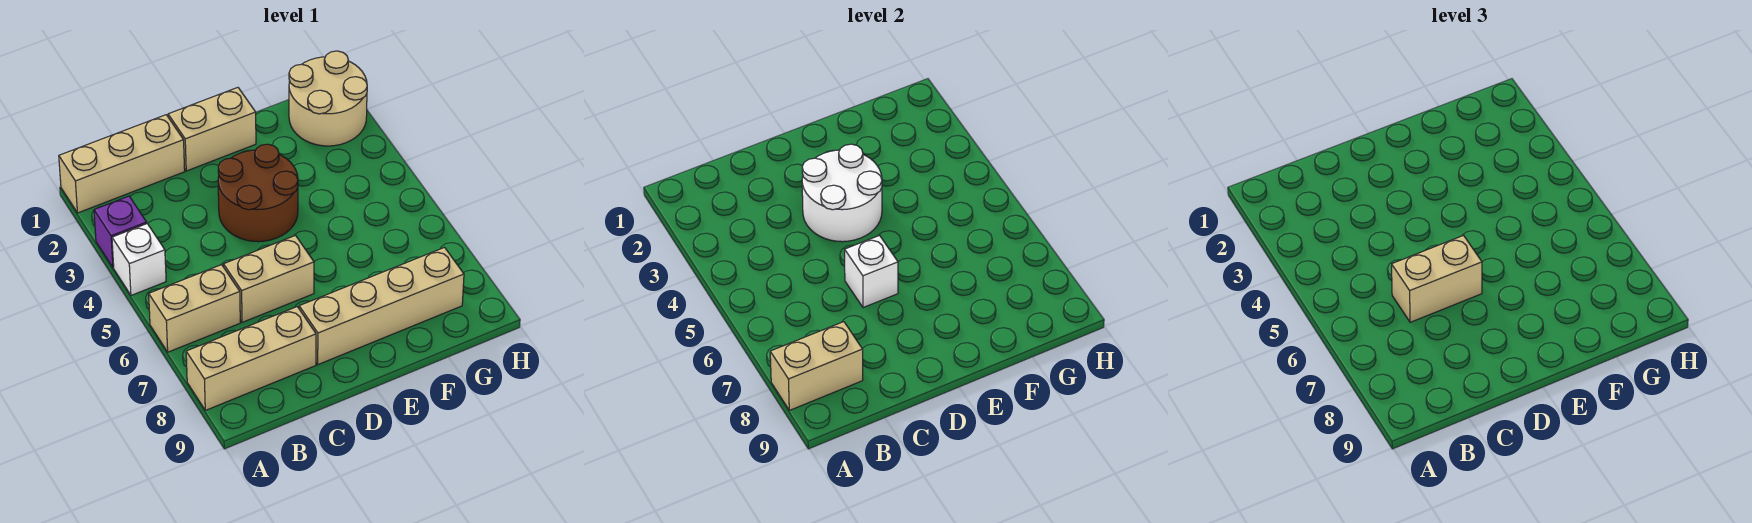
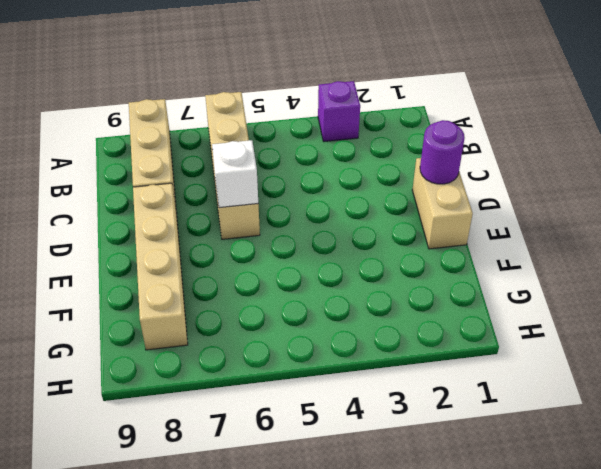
purple 1x1 round brick [420,120,465,184] -> none
none -> tan 1x3 brick [59,115,185,213]
none -> white 1x1 brick [112,224,166,295]
none -> brown 2x2 round brick [218,144,298,242]

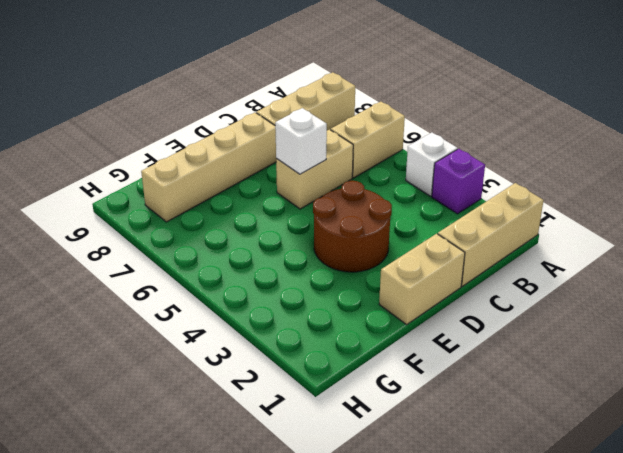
none -> tan 2x2 round brick [289,51,367,146]
none -> tan 1x2 brick [770,322,863,410]
none -> white 2x2 round brick [802,144,882,242]

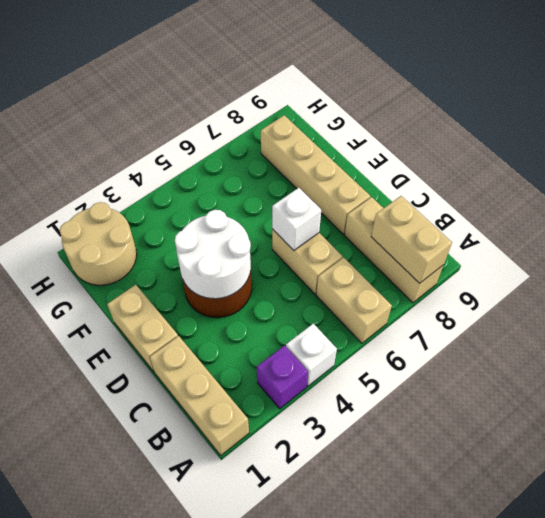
none -> tan 1x2 brick [1392,236,1482,322]

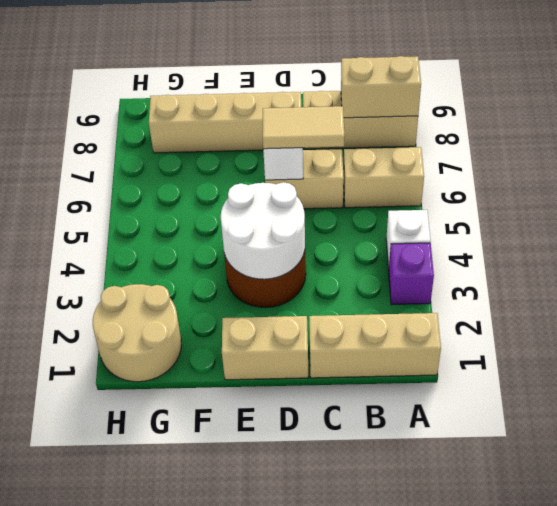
tan 1x2 tile [263,106,345,149] -> tan 1x2 brick [1392,236,1482,322]

